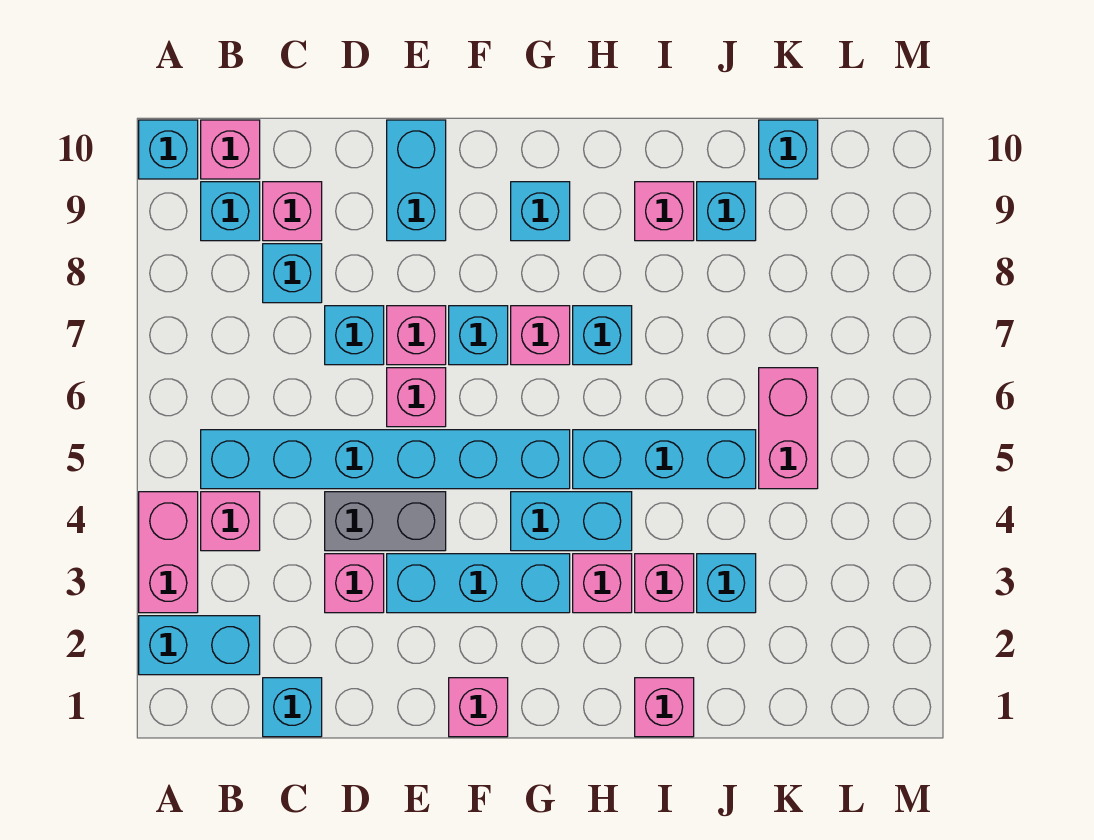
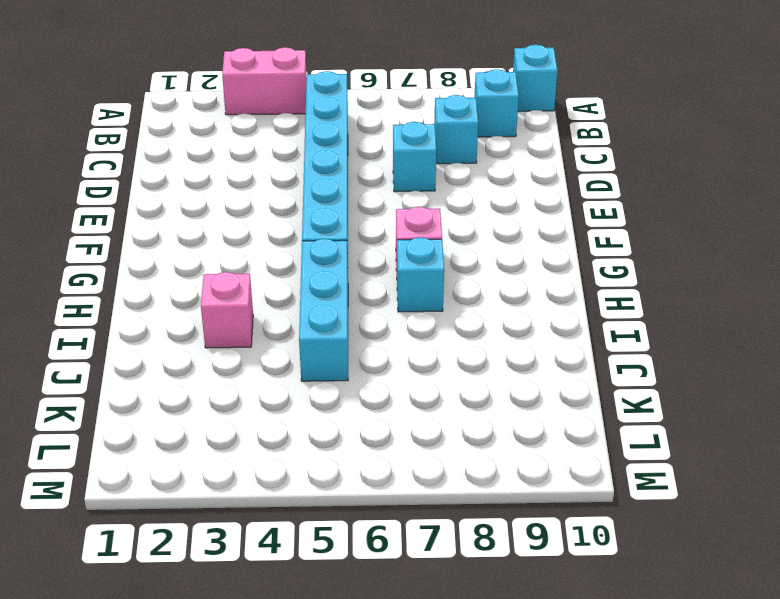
none -> cyan 1x2 brick [139,616,260,675]
none -> pink 1x1 brick [201,492,260,551]
none -> pink 1x1 brick [201,120,260,179]
none -> cyan 1x1 brick [263,678,322,737]

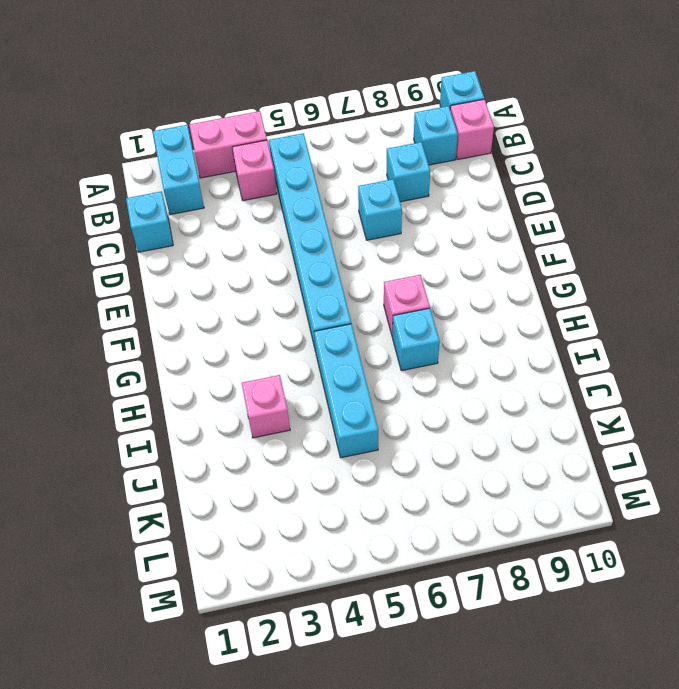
none -> pink 1x1 brick [263,182,322,241]
none -> pink 1x1 brick [325,554,384,613]
none -> grey 1x2 brick [325,492,446,551]
none -> cyan 1x3 brick [387,554,570,613]

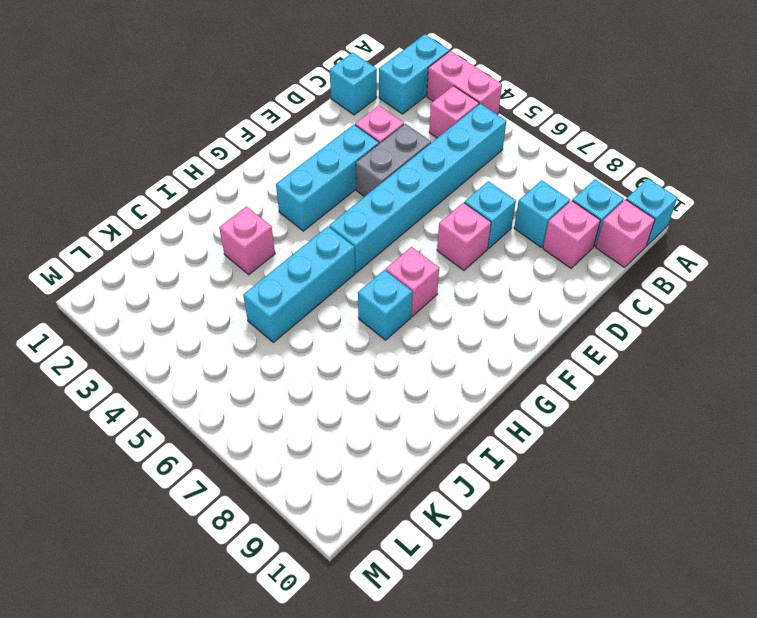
none -> pink 1x1 brick [387,368,446,427]
none -> cyan 1x2 brick [387,120,446,241]
none -> pink 1x1 brick [449,678,508,737]
none -> cyan 1x1 brick [449,306,508,365]

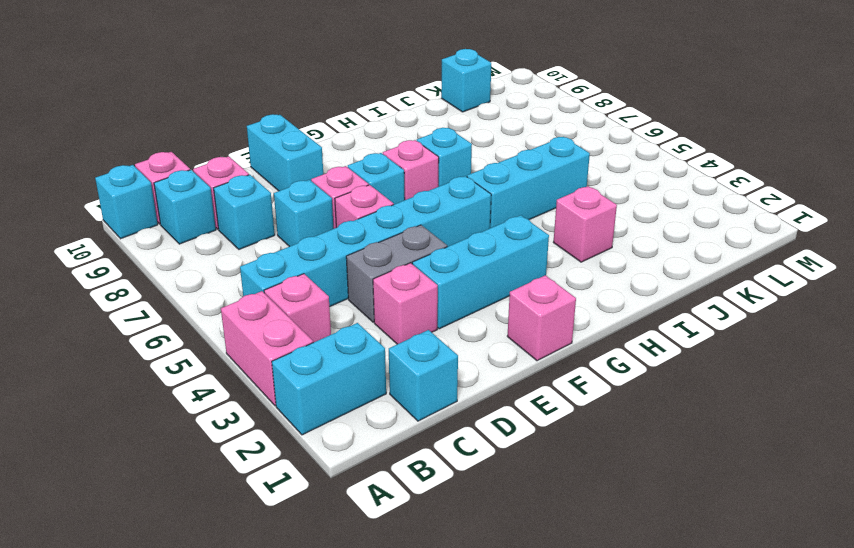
none -> cyan 1x2 brick [511,492,632,551]
none -> cyan 1x1 brick [511,182,570,241]
none -> pink 1x1 brick [573,554,632,613]
none -> pink 1x1 brick [635,678,694,737]

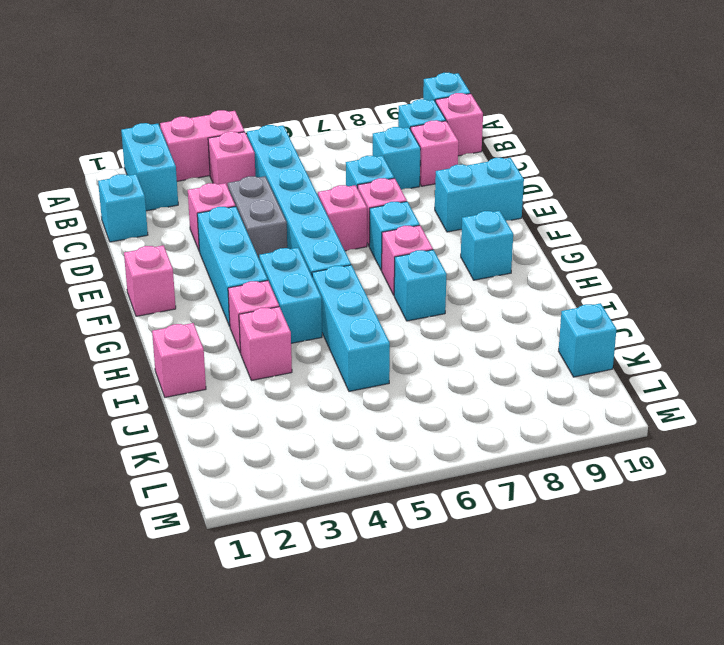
none -> pink 1x1 brick [635,182,694,241]
none -> cyan 1x1 brick [697,554,756,613]
none -> cyan 1x1 brick [697,182,756,241]
none -> pink 1x2 brick [759,368,818,489]

